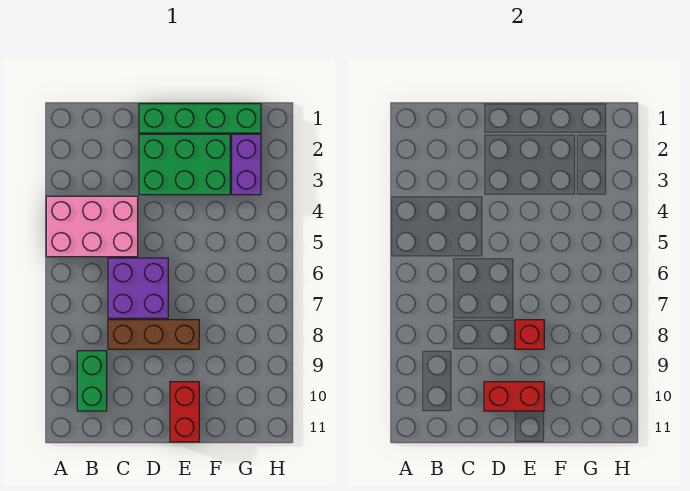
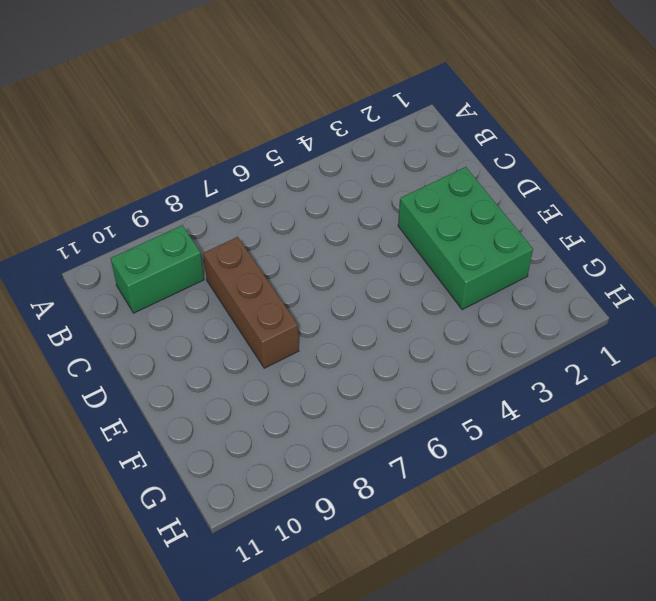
none -> pink 2x3 brick [46,196,138,257]
none -> purple 2x2 brick [108,258,168,318]

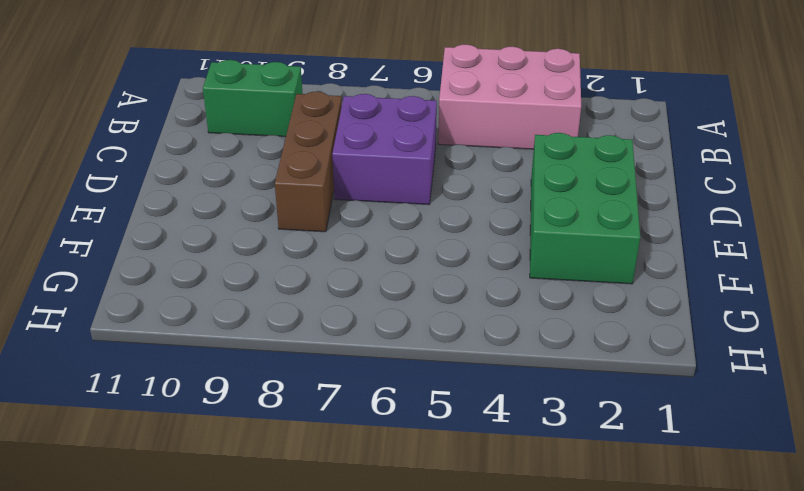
pink 2x3 brick [438,45,581,149] -> pink 2x3 brick turned to [46,196,138,257]
none -> green 1x4 brick [139,104,261,133]
none -> red 1x2 brick [170,382,199,442]

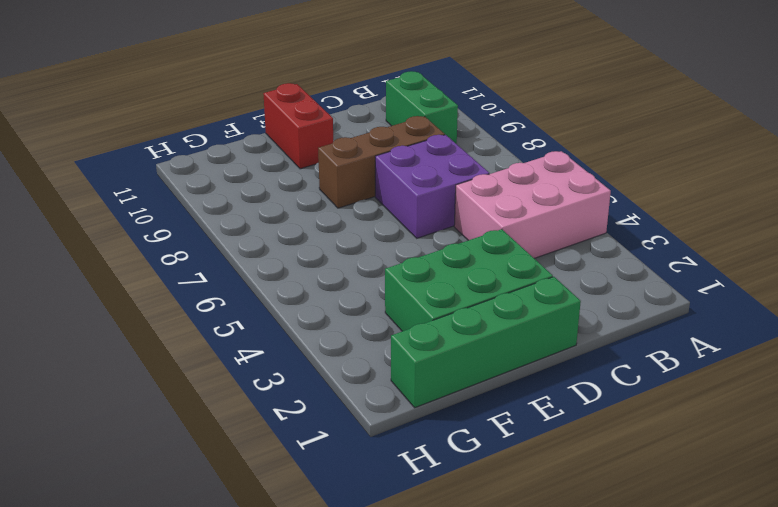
none -> purple 1x2 brick [232,134,261,195]
none -> red 1x2 brick [484,382,544,411]

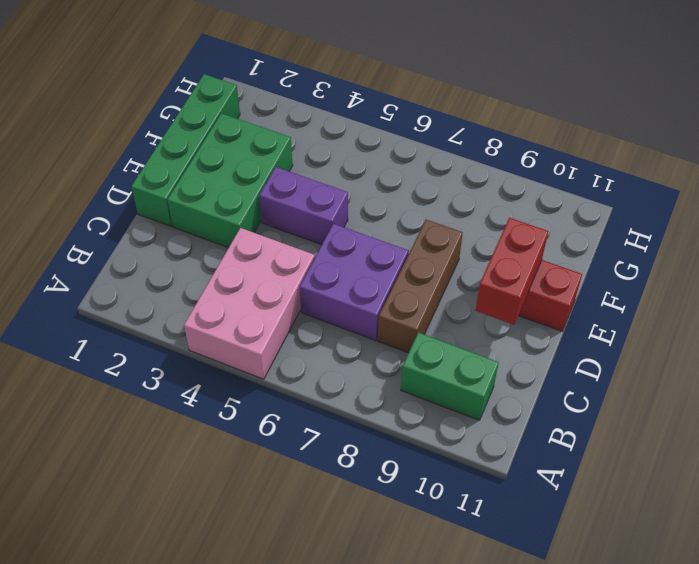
purple 1x2 brick [259,167,348,245] -> purple 1x2 brick moved to [232,134,261,195]
none -> red 1x1 brick [515,320,544,349]

